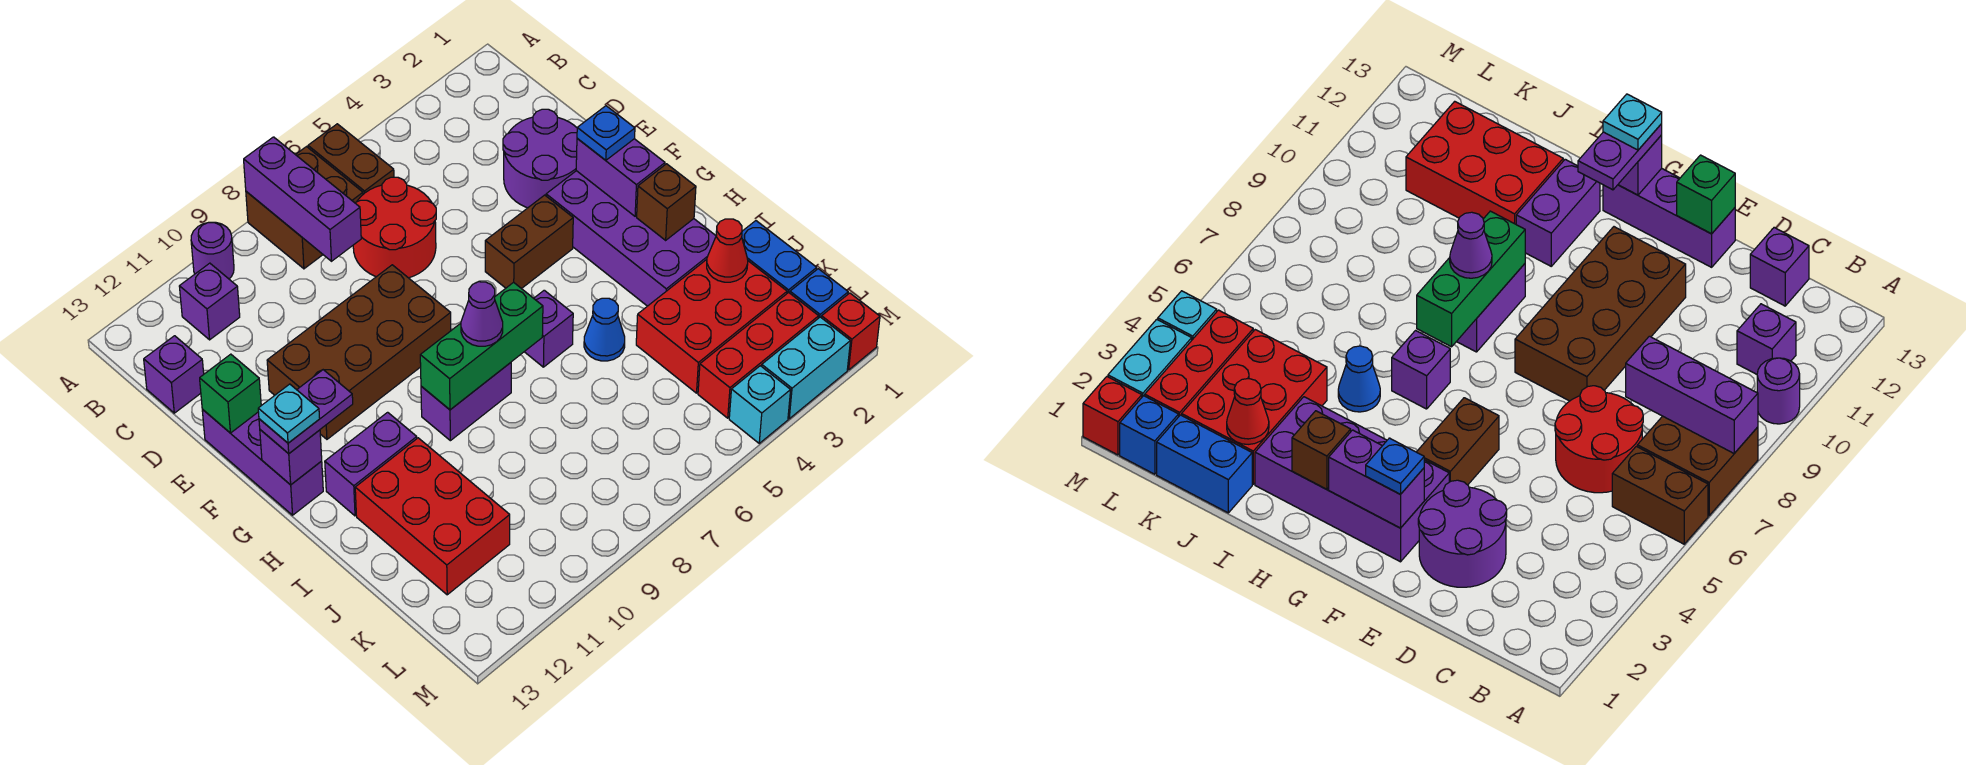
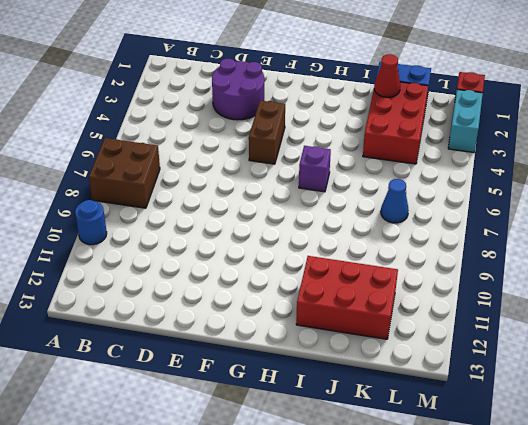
blue 1x1 round brick [75,200,107,245] -> purple 1x1 round brick [191,222,234,279]
blue 1x1 cone [381,179,409,223] -> blue 1x1 cone moved to [584,298,625,361]
none -> brown 1x2 brick [308,124,394,194]
none -> purple 1x1 brick [179,263,240,340]
none -> red 2x2 round brick [353,177,436,278]
none -> purple 1x1 brick [144,336,204,413]

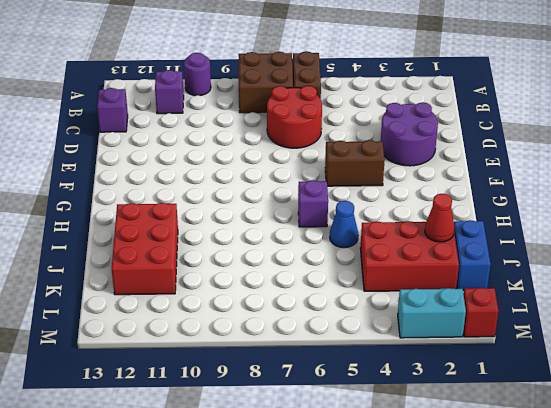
none -> brown 2x4 brick [267,265,451,439]
none -> purple 1x3 brick [202,409,323,515]
none -> purple 2x4 brick [546,171,716,306]
none -> purple 1x2 brick [421,363,511,441]

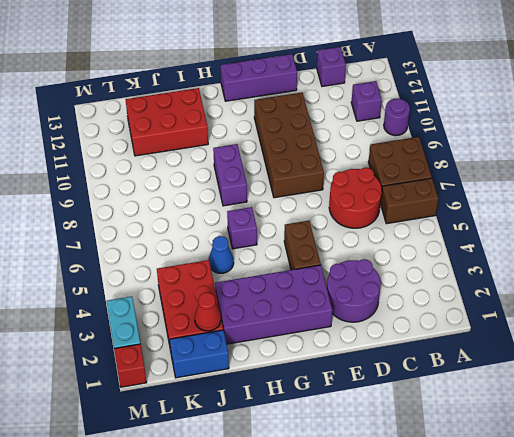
none -> purple 1x2 brick [325,412,417,516]
none -> blue 1x1 brick [790,269,848,318]
none -> red 1x3 brick [698,292,819,418]
none -> cyan 1x1 brick [729,366,791,443]

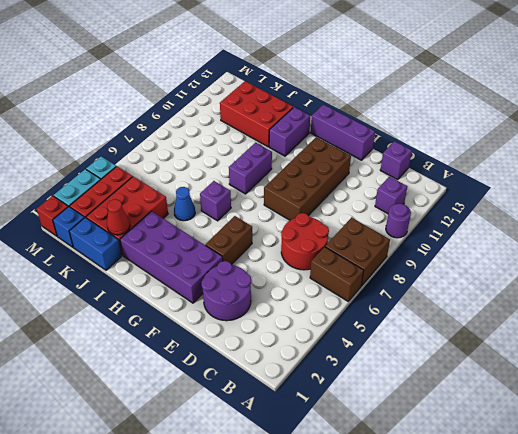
none -> purple 1x3 brick [244,137,361,261]
none -> green 1x1 brick [200,354,261,433]
none -> purple 1x2 brick [576,139,665,216]
none -> purple 1x1 brick [260,430,322,485]

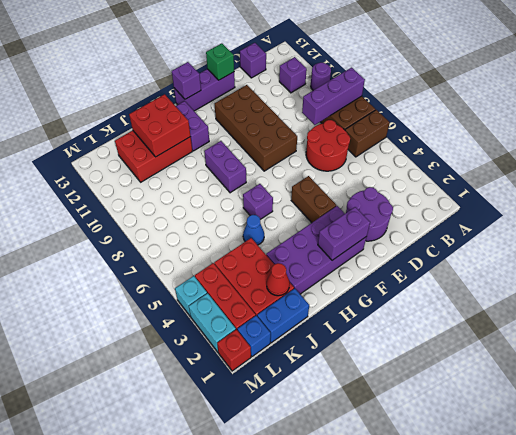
red 2x2 brick [129,94,191,157] -> none
none -> brown 1x1 brick [637,164,696,240]
none -> green 1x3 brick [420,282,543,410]
none -> blue 1x1 plate [577,106,635,160]
none -> purple 1x2 plate [259,370,353,454]

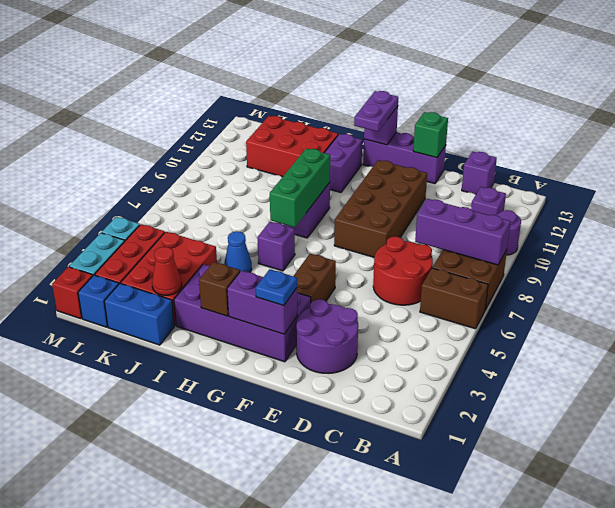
none -> purple 1x1 cone [461,282,503,346]
none -> cyan 1x1 plate [258,384,320,443]

